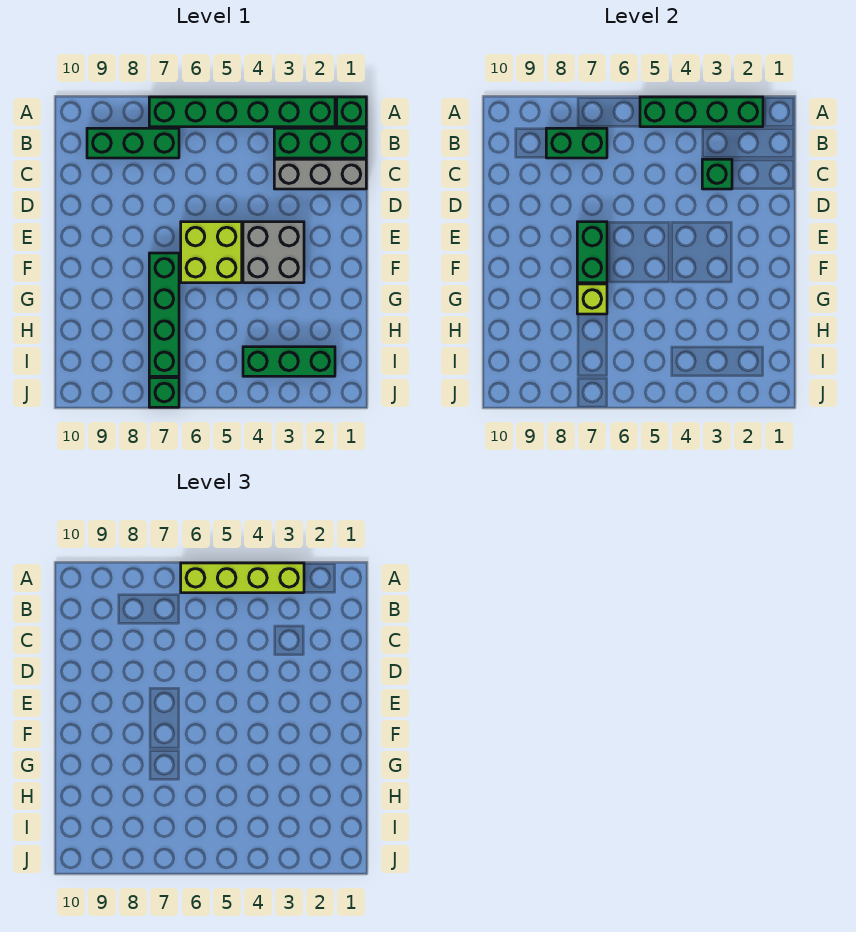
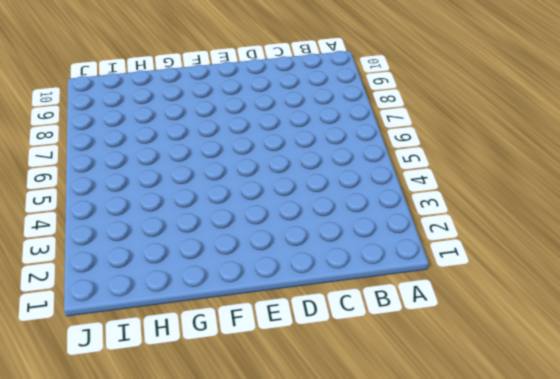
none -> green 1x1 brick [337,97,366,127]
none -> green 1x6 brick [149,97,335,127]
none -> green 1x3 brick [274,128,366,158]

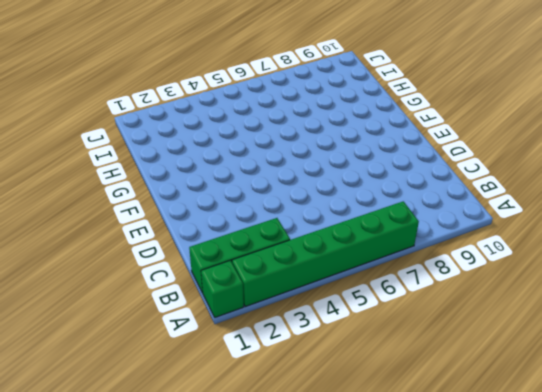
none -> green 1x3 brick [87,128,179,158]
none -> grey 1x3 brick [274,159,366,189]
none -> grey 2x2 brick [243,222,304,283]

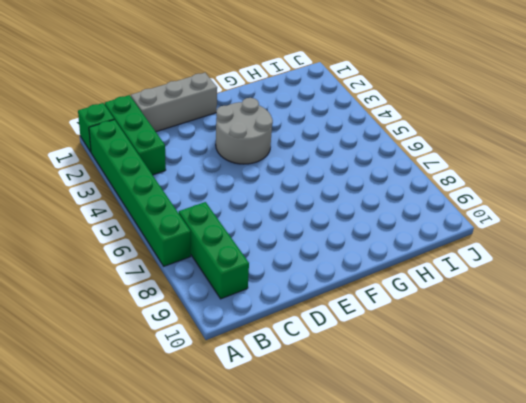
grey 1x3 brick [131,73,217,132] -> grey 1x3 brick turned to [274,159,366,189]
grey 2x2 round brick [216,98,273,164] -> grey 2x2 brick [243,222,304,283]
none -> lime 2x2 brick [181,222,242,283]
none -> green 1x4 brick [149,253,179,376]
none -> green 1x3 brick [243,347,335,376]

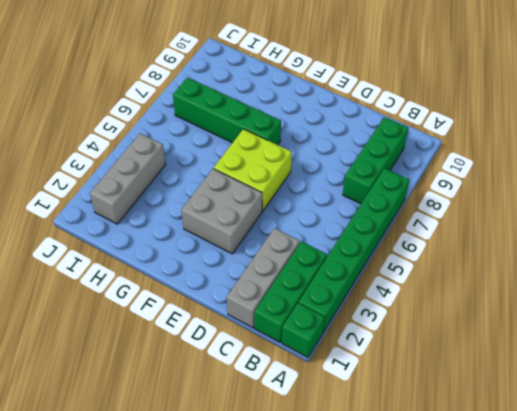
grey 1x3 brick [90,133,166,224] -> green 1x3 brick [243,347,335,376]
none -> green 1x1 brick [149,378,179,407]
none -> green 1x4 brick [640,97,763,127]
none -> green 1x2 brick [546,128,607,158]

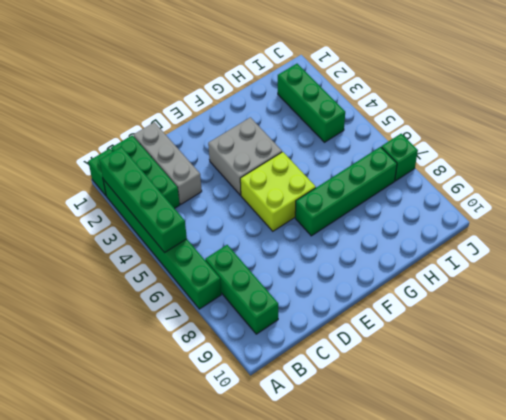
none -> green 1x2 brick [546,128,607,158]
none -> green 1x1 brick [702,159,732,189]
none -> green 1x2 brick [577,222,607,283]

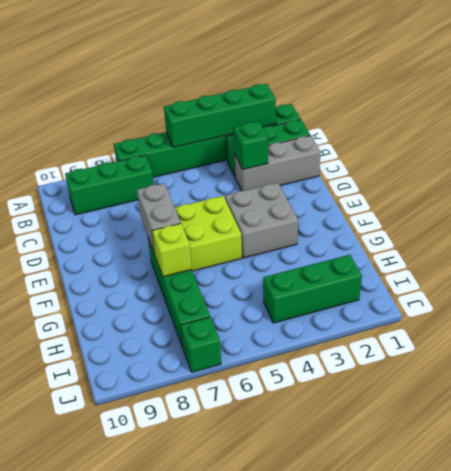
grey 1x2 brick [137,183,181,254] -> green 1x2 brick [577,222,607,283]
none -> green 1x2 brick [546,128,607,158]
none -> lime 1x4 brick [181,563,304,593]

